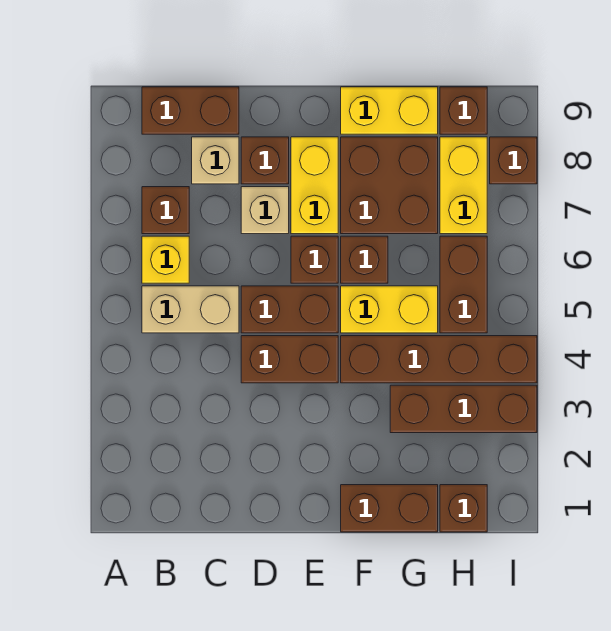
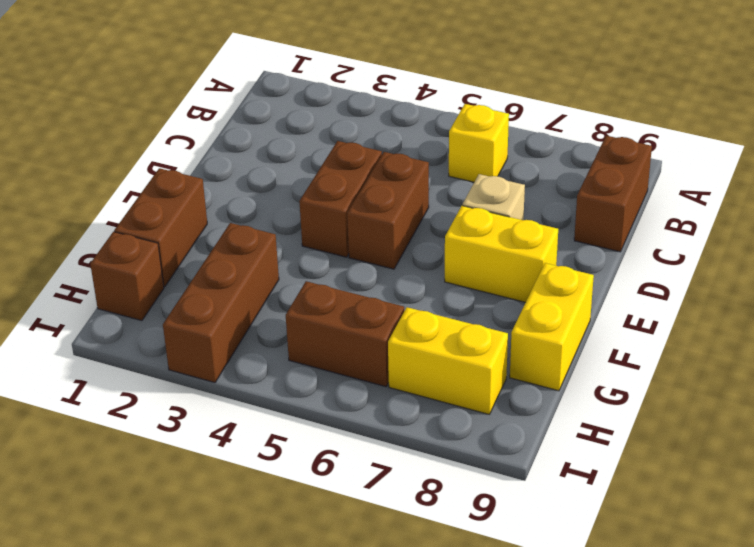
none -> tan 1x2 brick [142,286,239,333]
none -> brown 1x1 brick [142,187,189,234]
none -> tan 1x1 brick [192,137,239,184]

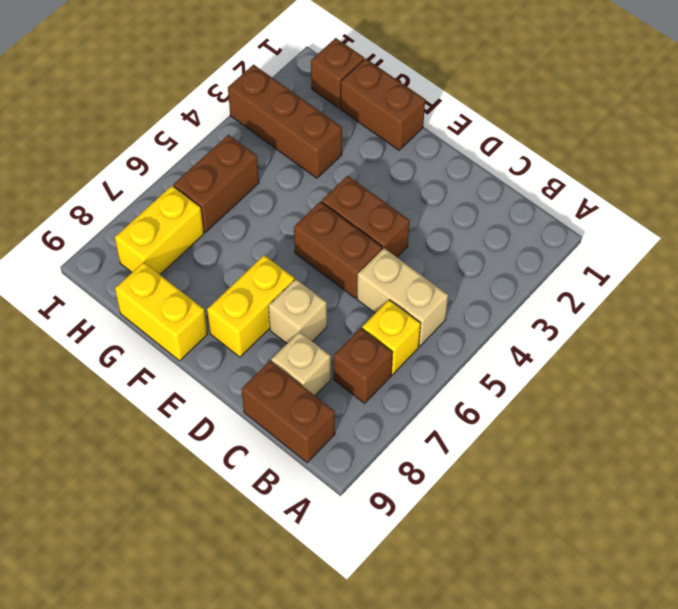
none -> brown 1x1 brick [241,137,289,184]
none -> brown 1x1 brick [291,236,338,283]
none -> brown 1x4 brick [341,336,537,383]

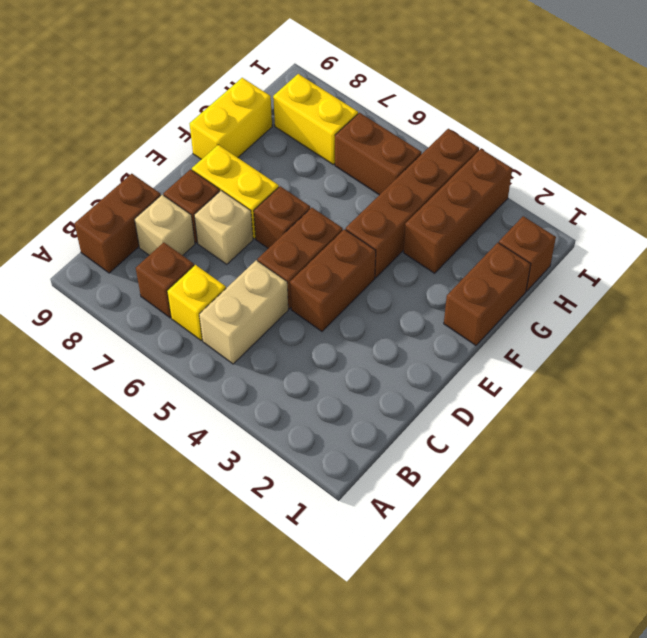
none -> yellow 1x2 brick [341,286,438,333]
none -> brown 1x1 brick [341,236,388,283]
none -> brown 2x2 brick [341,137,438,234]

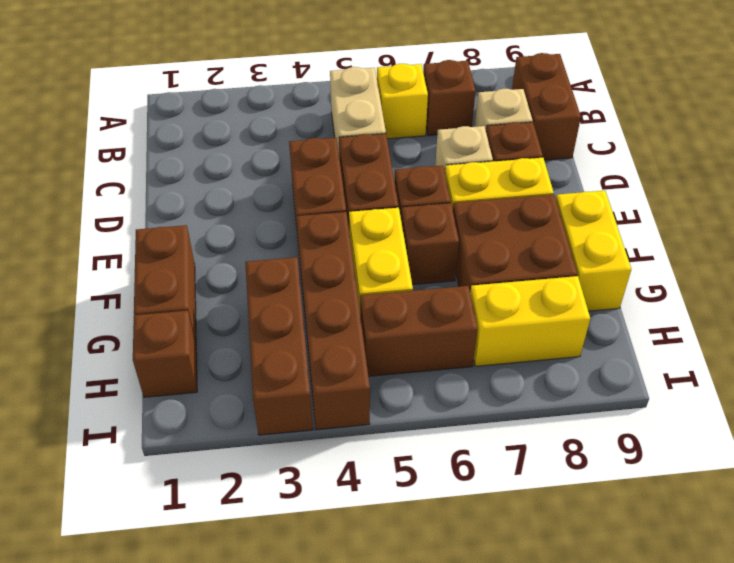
none -> brown 1x1 brick [440,87,487,134]
none -> brown 1x1 brick [490,137,537,184]

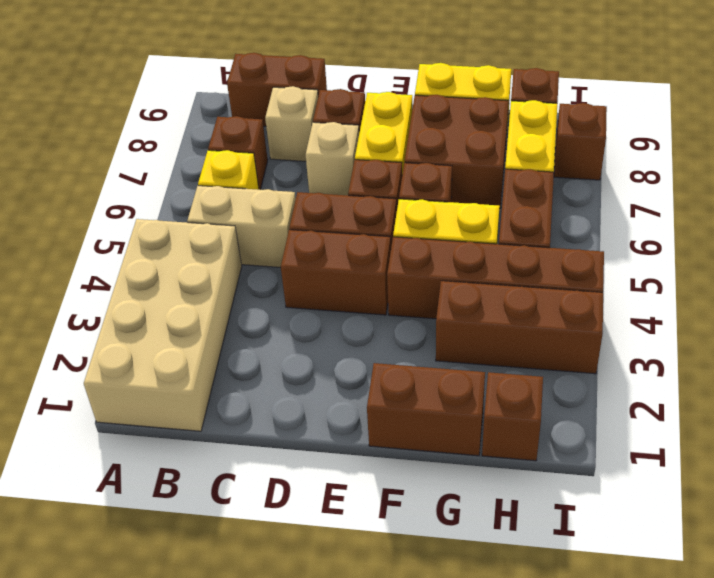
tan 2x4 brick [84,219,242,431] -> none

